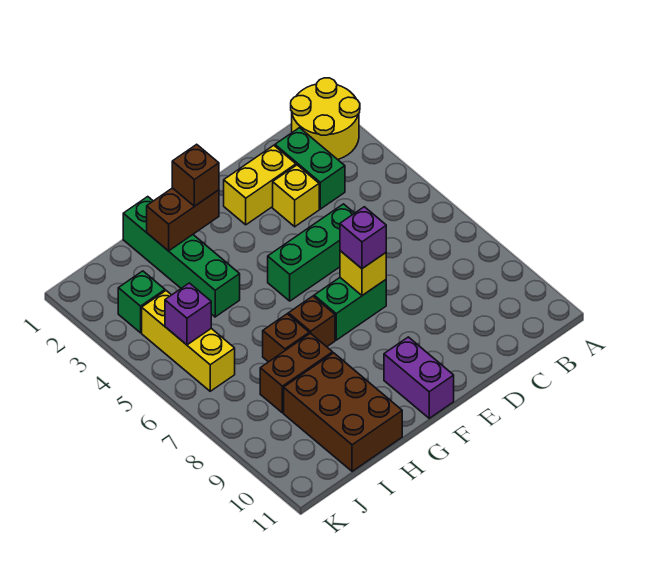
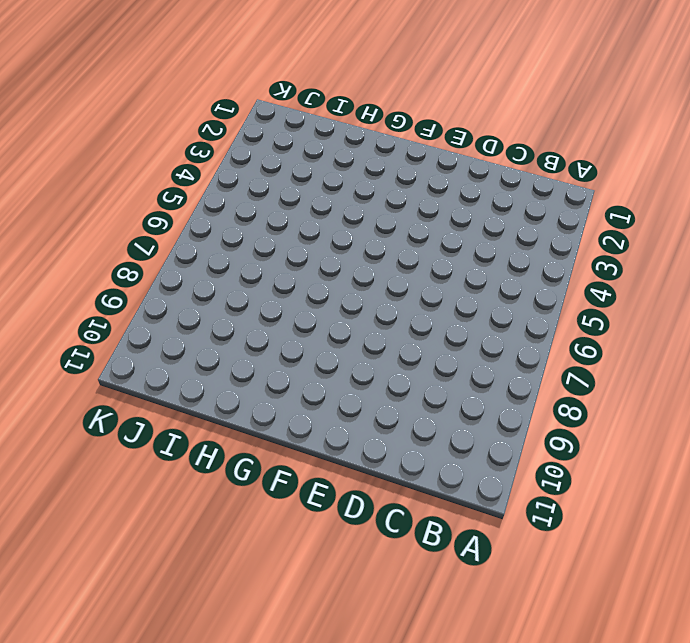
none -> yellow 2x2 round brick [291,78,360,159]
none -> green 1x2 brick [275,128,345,209]
none -> yellow 1x2 brick [224,145,296,225]

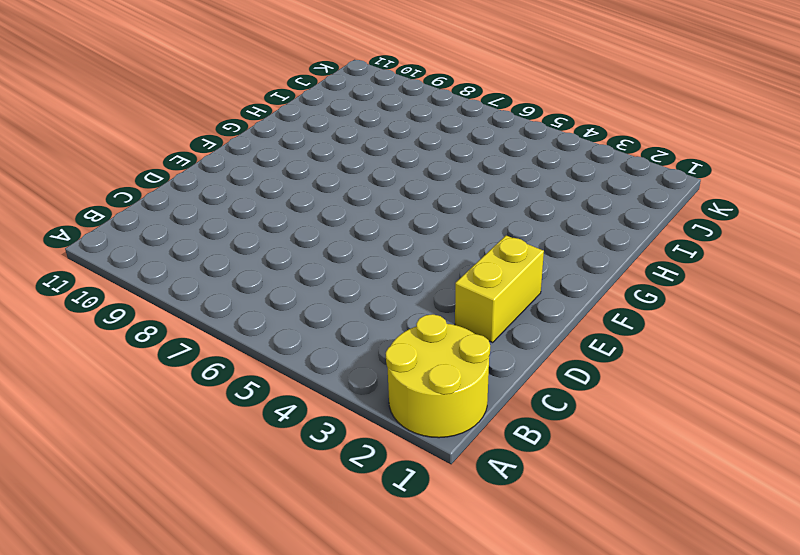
none -> green 1x2 brick [275,128,345,209]
none -> yellow 1x1 brick [273,165,319,227]
none -> green 1x3 brick [268,204,354,301]

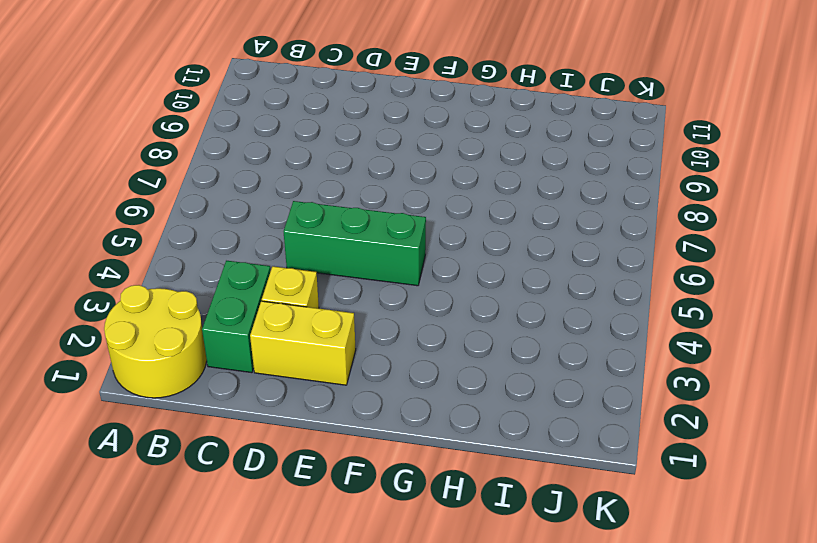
none -> green 1x2 brick [314,278,386,340]
none -> purple 1x2 brick [384,337,454,418]
none -> brown 1x1 brick [288,296,335,347]

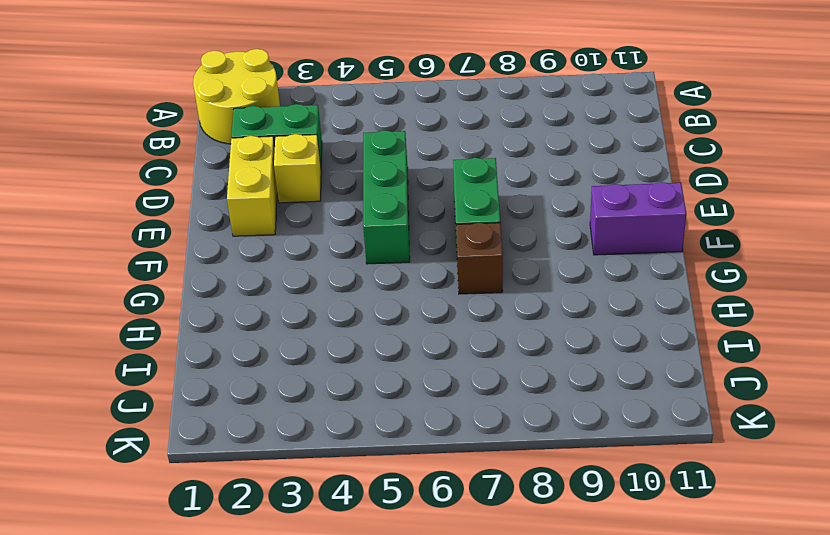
none -> green 1x4 brick [123,197,240,317]
none -> brown 1x1 brick [263,314,309,362]
none -> brown 1x2 brick [260,333,333,413]

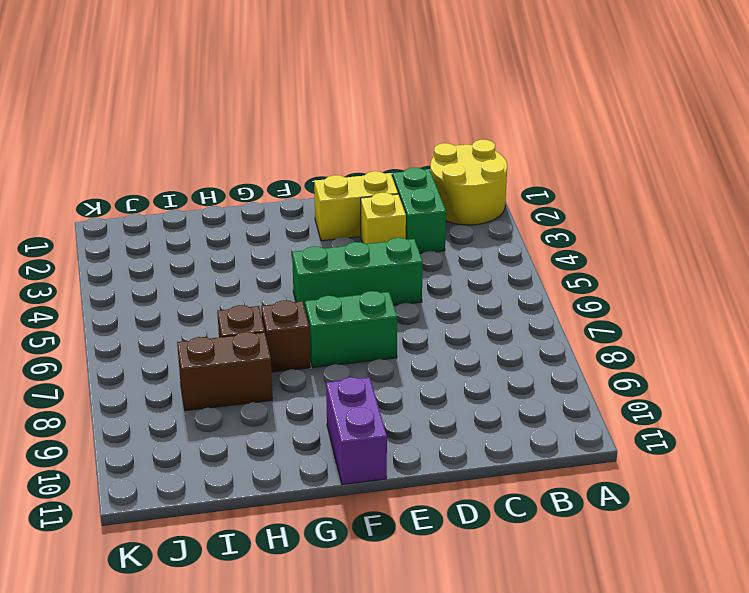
none -> green 1x4 brick [123,197,240,317]
none -> brown 2x3 brick [284,353,402,471]
none -> green 1x1 brick [118,271,165,333]

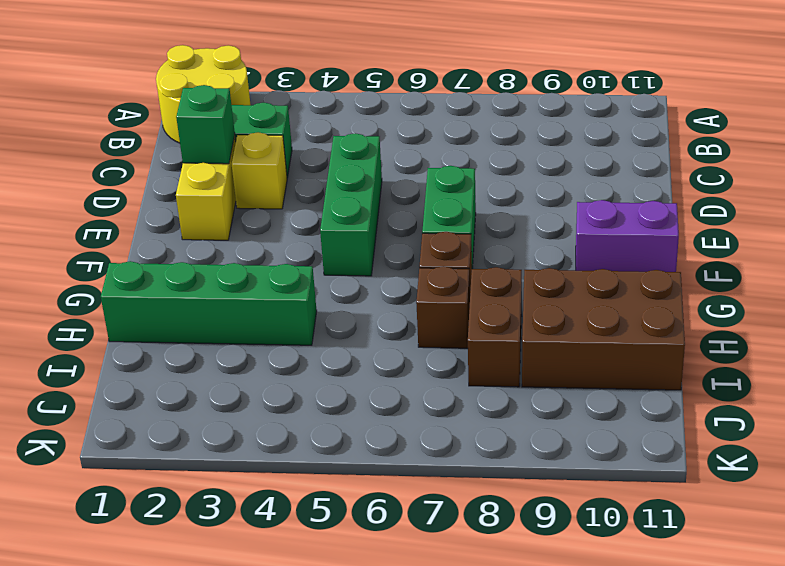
green 1x1 brick [176,85,235,164] -> green 1x1 brick moved to [118,271,165,333]
none -> yellow 1x3 brick [142,291,235,391]
none -> yellow 1x1 brick [340,251,386,296]
none -> brown 1x2 brick [147,188,219,251]

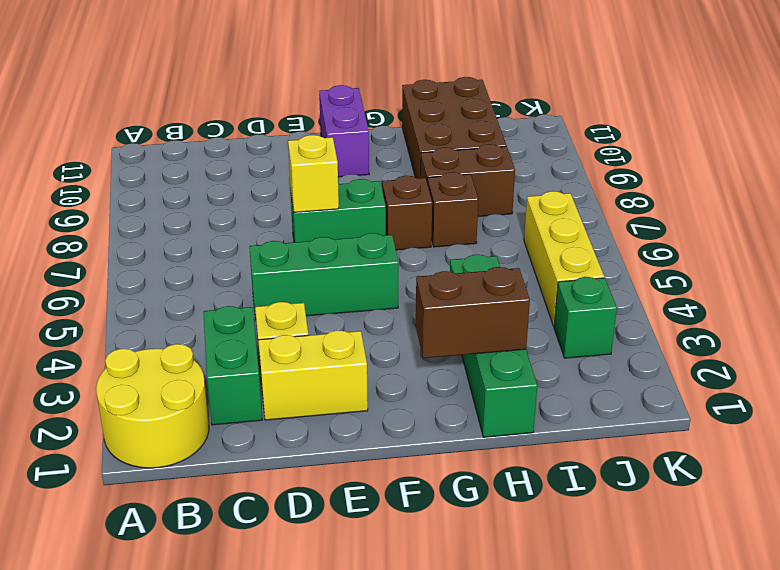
none -> purple 1x1 brick [165,283,211,345]
none -> purple 1x1 brick [340,207,386,269]
none -> brown 1x1 brick [172,144,219,206]

